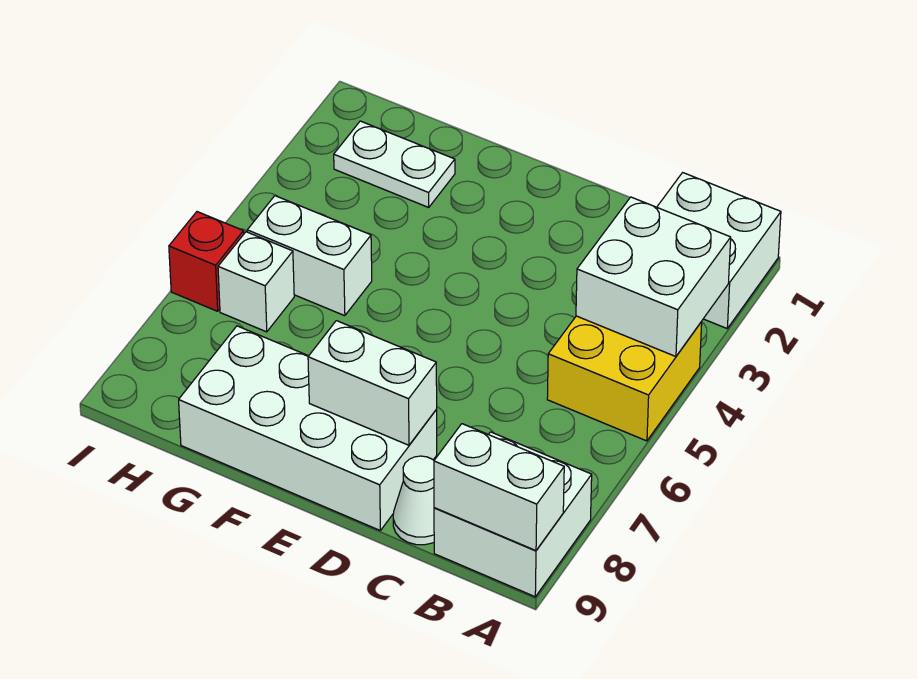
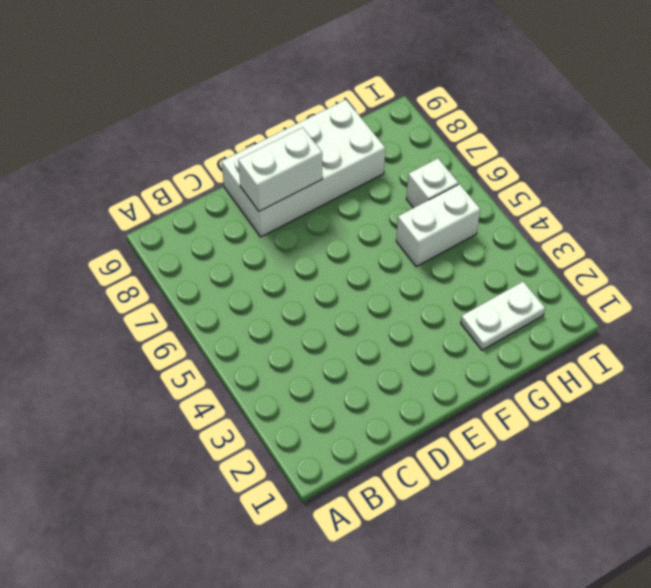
none -> white 2x2 brick [657,173,781,328]
none -> yellow 2x2 brick [547,316,702,441]
none -> white 2x2 brick [434,432,592,597]

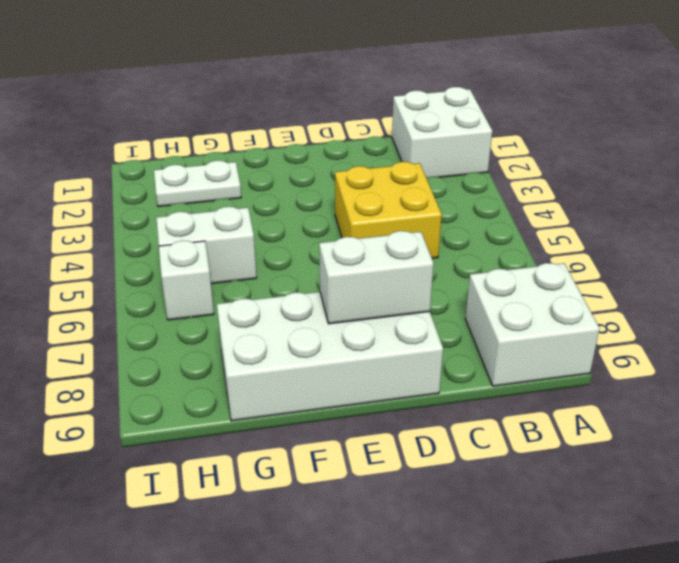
yellow 2x2 brick [335,162,442,258] -> yellow 2x2 brick moved to [547,316,702,441]
none -> white 1x1 cone [393,456,434,545]
none -> red 1x1 brick [169,212,244,311]
none -> white 2x2 brick [576,197,731,357]

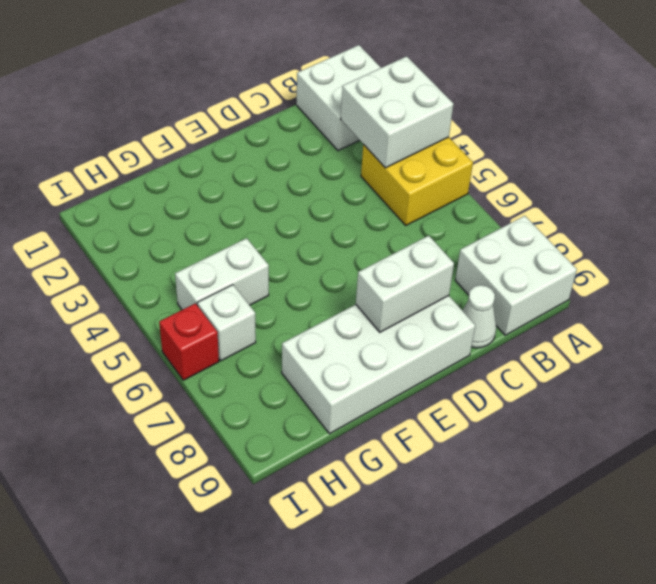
none -> white 1x2 plate [334,121,455,207]
none -> white 1x2 brick [434,424,564,551]

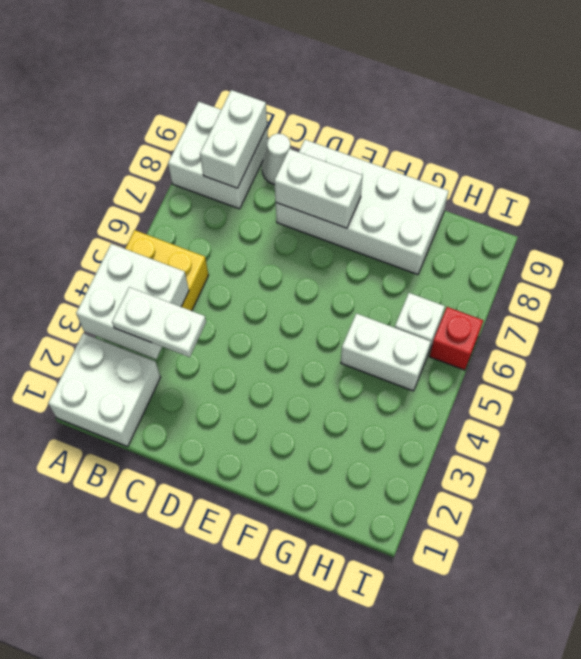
white 1x2 plate [112,287,206,357] -> white 1x2 plate moved to [334,121,455,207]
white 1x2 brick [200,90,267,188] -> white 1x2 brick turned to [434,424,564,551]

